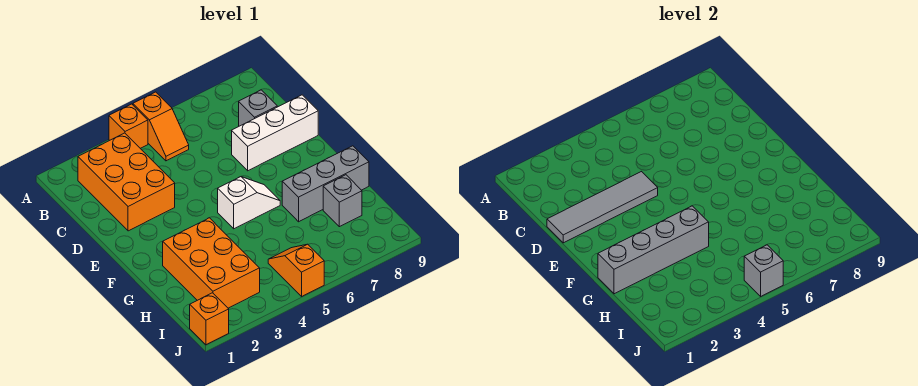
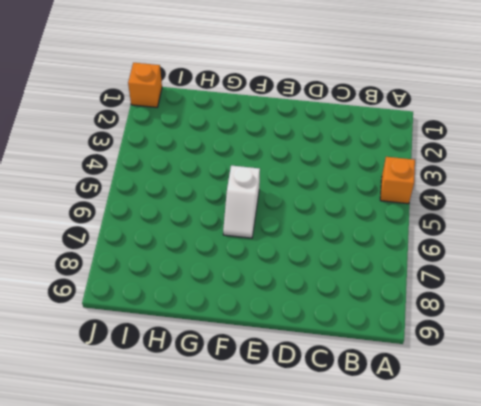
none -> orange 1x2 slope [133,92,189,161]
none -> orange 2x3 brick [78,133,175,231]
none -> grey 1x1 brick [239,90,277,126]

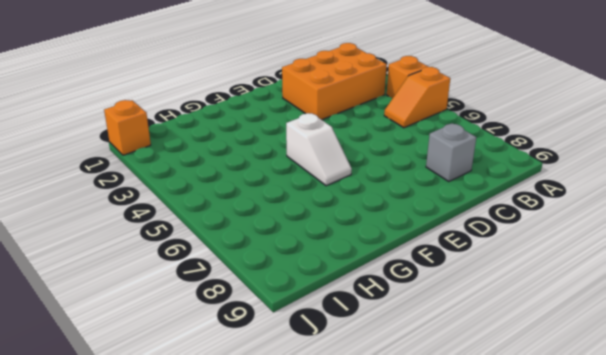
none -> white 1x3 brick [232,95,318,171]
none -> orange 2x3 brick [163,218,260,308]
none -> grey 1x3 brick [282,146,369,222]

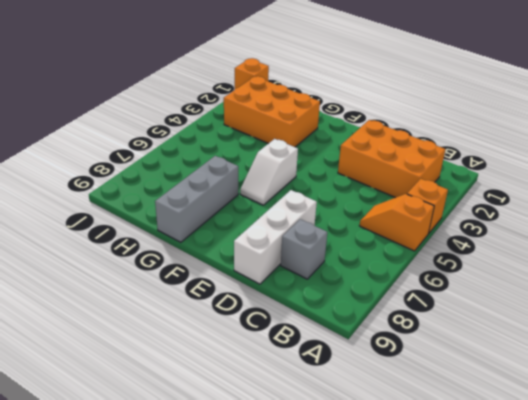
none -> grey 1x1 brick [323,175,362,227]
none -> orange 1x2 slope [268,244,324,296]
none -> grey 1x4 tile [547,172,658,243]

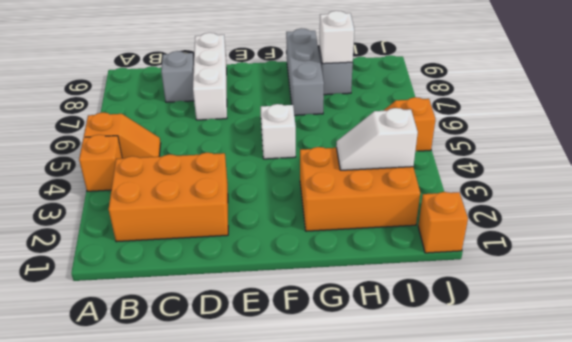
white 1x2 slope [336,108,418,170] -> none
white 1x1 brick [319,11,354,64] -> none
none -> grey 1x4 tile [547,172,658,243]
none -> grey 1x4 brick [598,206,709,294]
none -> grey 1x1 brick [744,245,783,296]

